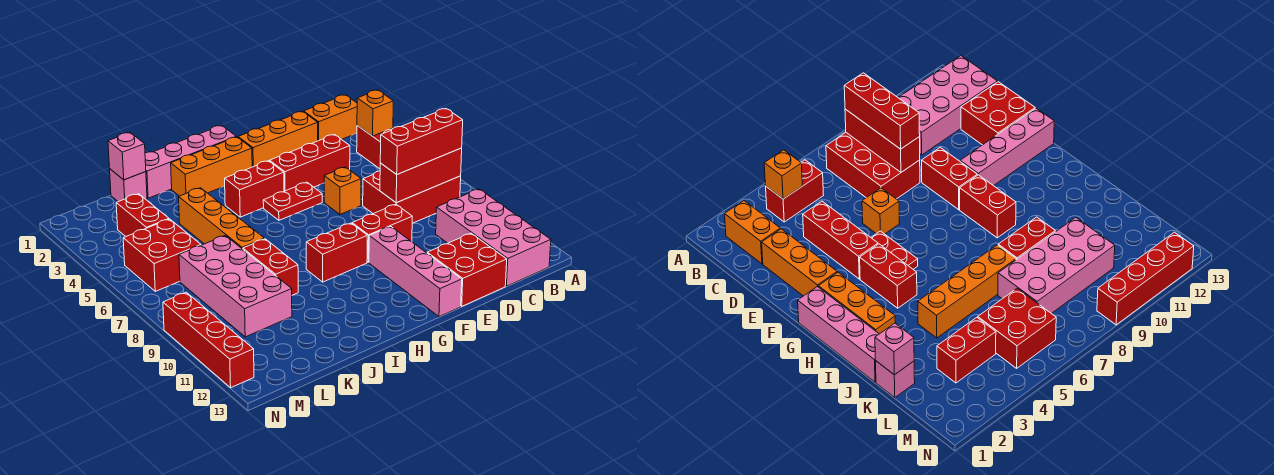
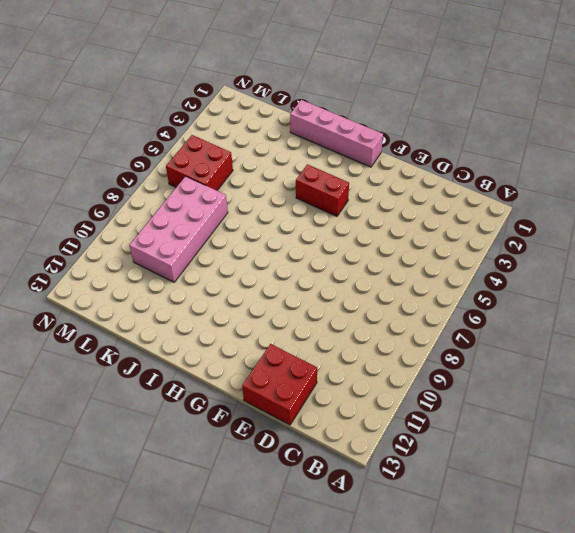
none -> orange 1x2 brick [304,95,357,141]
none -> red 1x2 brick [357,126,393,169]
none -> red 2x3 brick [363,171,461,223]

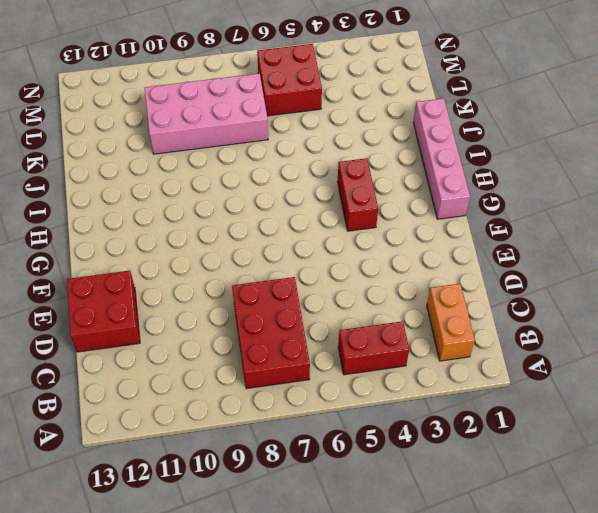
none -> pink 2x4 brick [436,189,551,286]
none -> orange 1x3 brick [238,112,318,167]
none -> red 1x3 brick [270,135,350,191]

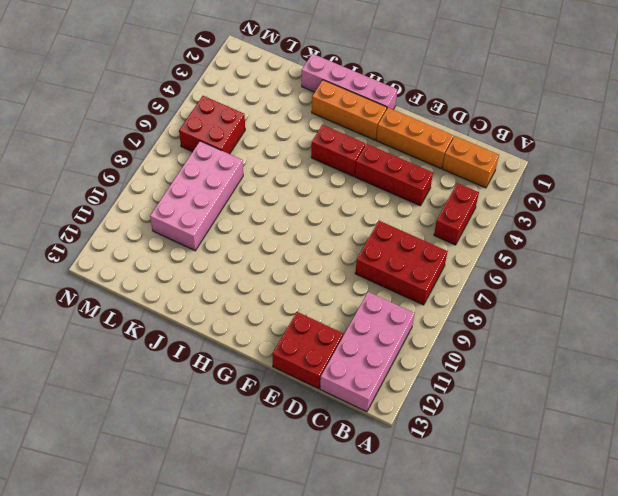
none -> orange 1x1 brick [324,167,361,214]
none -> red 1x2 brick [352,204,413,262]
none -> red 1x2 plate [263,182,322,220]

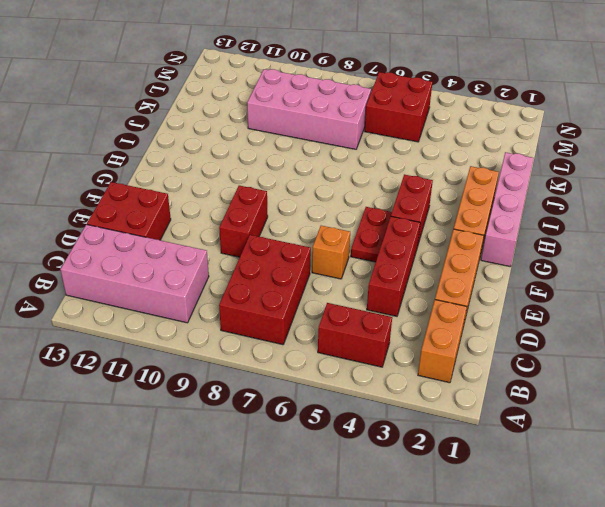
none -> pink 1x4 brick [369,227,462,317]
none -> red 1x2 brick [306,223,367,282]
none -> orange 1x4 brick [179,188,264,249]

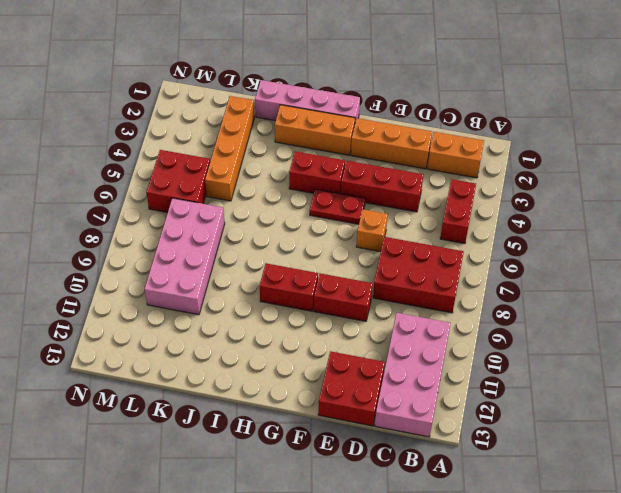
orange 1x4 brick [205,96,254,201] -> orange 1x4 brick moved to [179,188,264,249]
none -> pink 1x4 brick [369,227,462,317]
none -> red 1x2 brick [243,239,298,295]
none -> pink 1x1 brick [110,169,147,202]

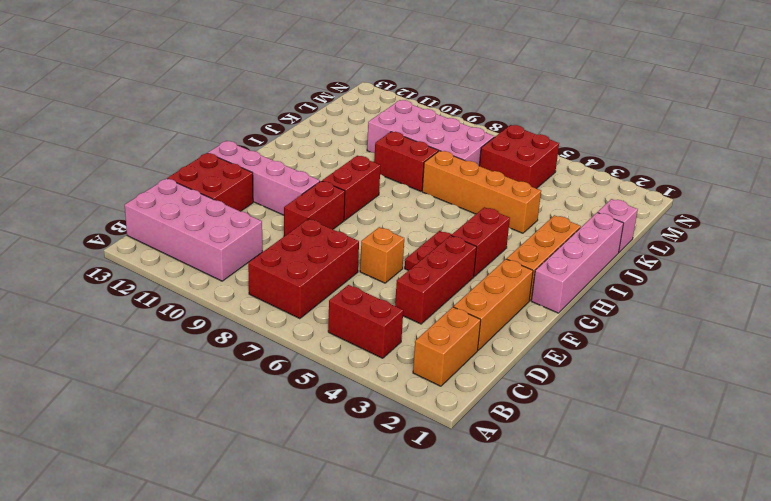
none -> red 1x2 brick [116,194,169,237]
none -> red 1x4 brick [163,292,254,388]
none -> orange 1x1 brick [357,90,393,136]

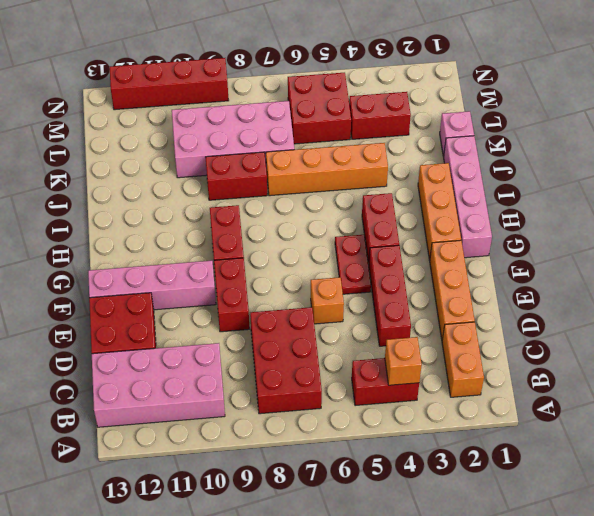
none -> red 1x3 brick [380,148,462,203]
none -> pink 1x1 brick [108,133,146,180]
none -> red 1x3 brick [380,109,463,174]

